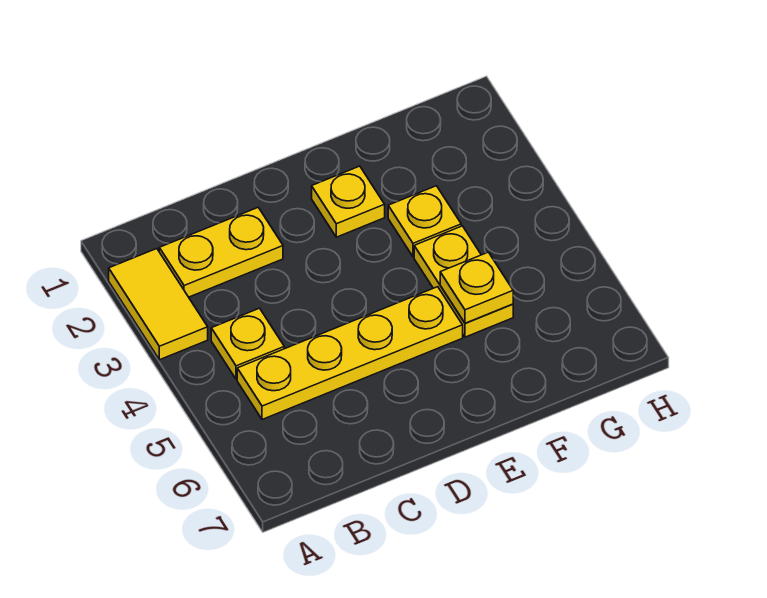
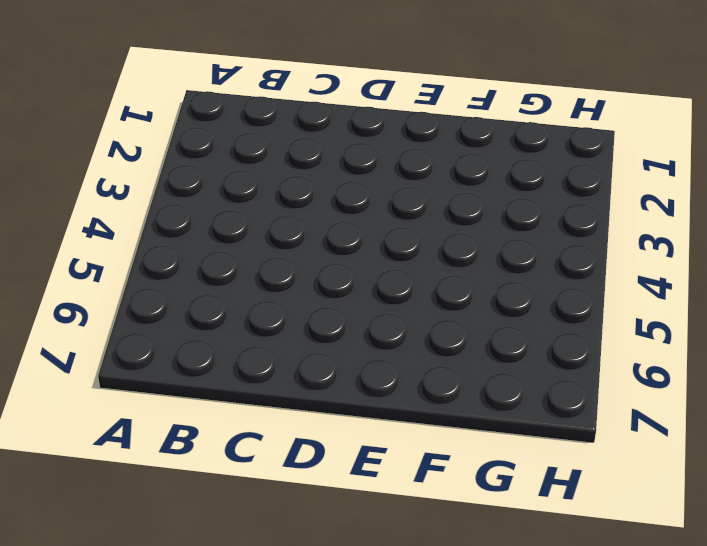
none -> yellow 1x2 tile [109,249,208,360]
none -> yellow 1x2 plate [159,208,283,297]

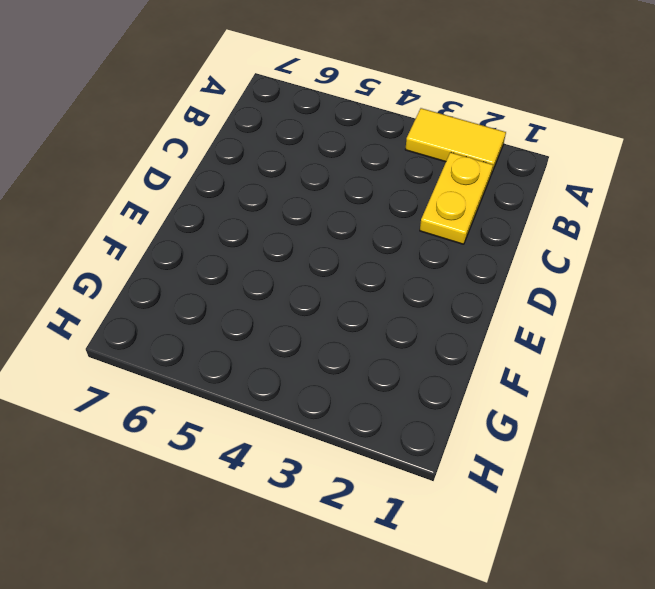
none -> yellow 1x1 plate [211,308,284,379]
none -> yellow 1x4 plate [237,287,463,420]

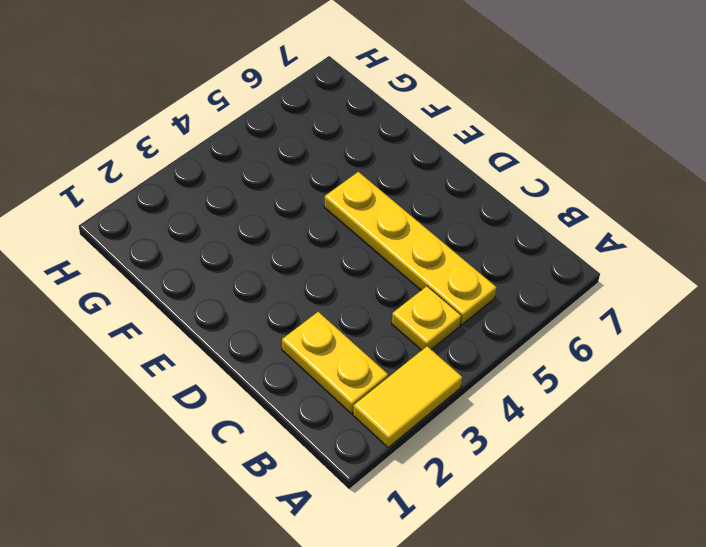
none -> yellow 1x1 plate [312,166,385,237]
none -> yellow 1x1 plate [388,186,461,257]

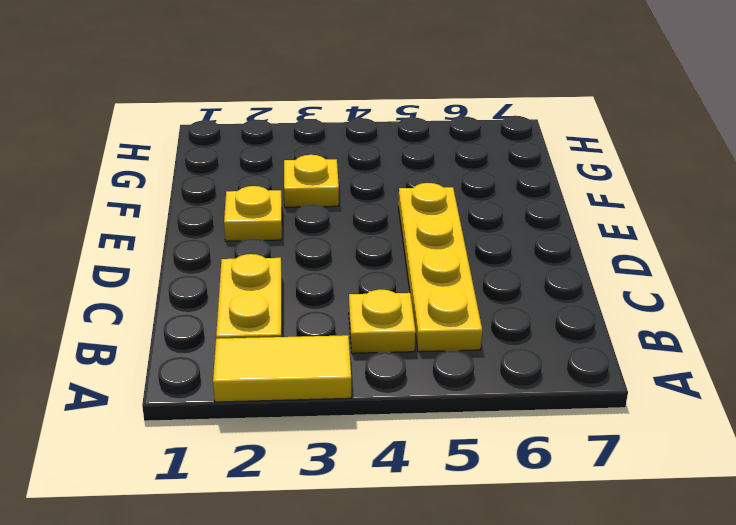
none -> yellow 1x2 plate [414,226,513,337]
none -> yellow 1x1 plate [440,252,513,323]

